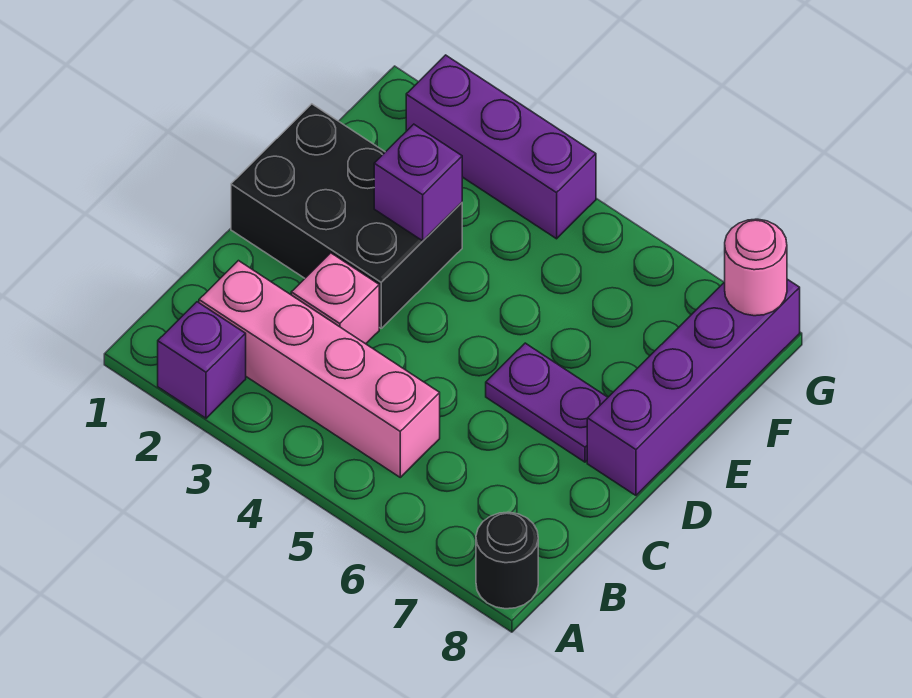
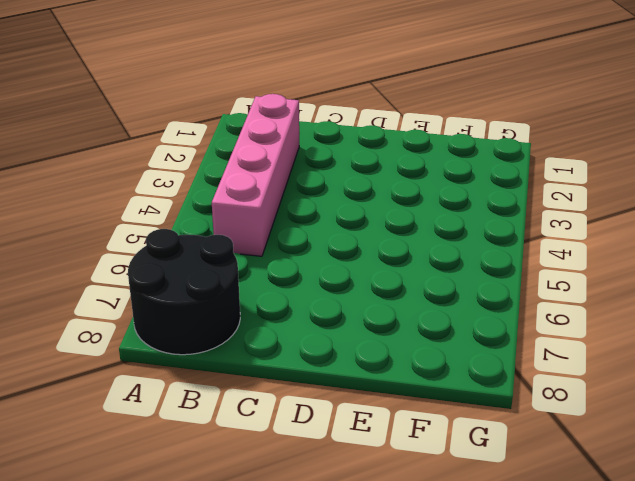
black 2x2 round brick [128,229,240,355] -> black 1x1 round brick [476,512,538,609]
none -> purple 1x1 brick [158,302,246,418]
none -> pink 1x1 brick [291,253,379,344]

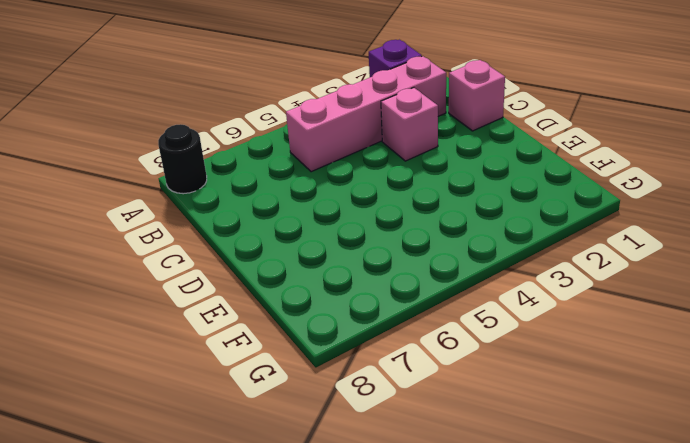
pink 1x1 brick [449,60,505,131] -> none
none -> black 2x3 brick [231,104,462,328]
none -> purple 1x2 plate [486,343,608,462]

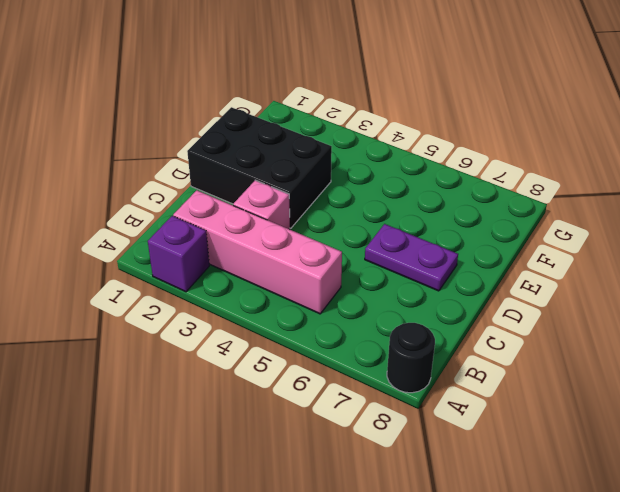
none -> purple 1x4 brick [587,279,800,495]
none -> purple 1x3 brick [406,55,596,239]

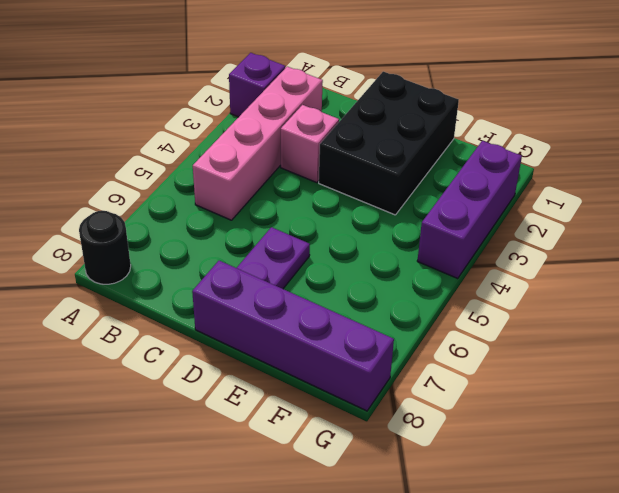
none -> purple 1x1 brick [374,124,462,241]
none -> pink 1x1 round brick [725,219,787,316]

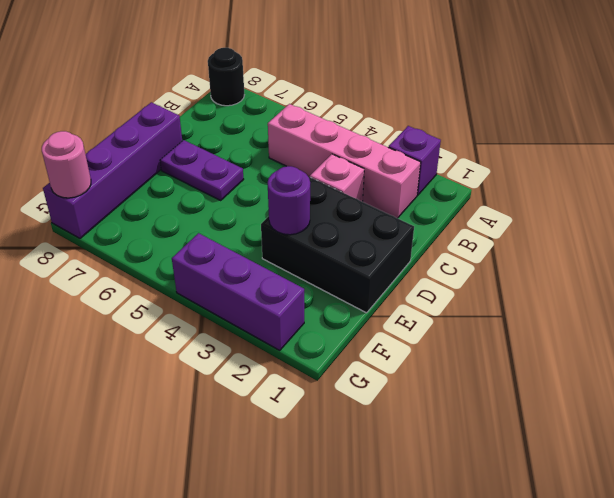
purple 1x1 round brick [268,166,310,235] -> purple 1x1 brick [374,124,462,241]

